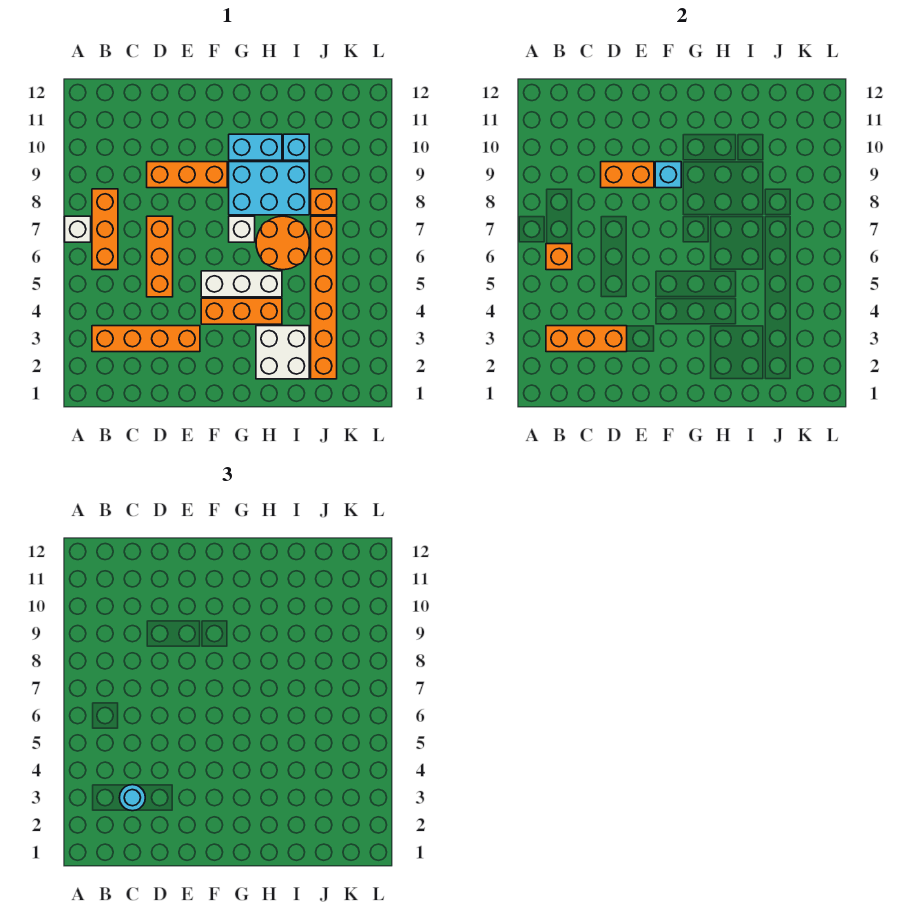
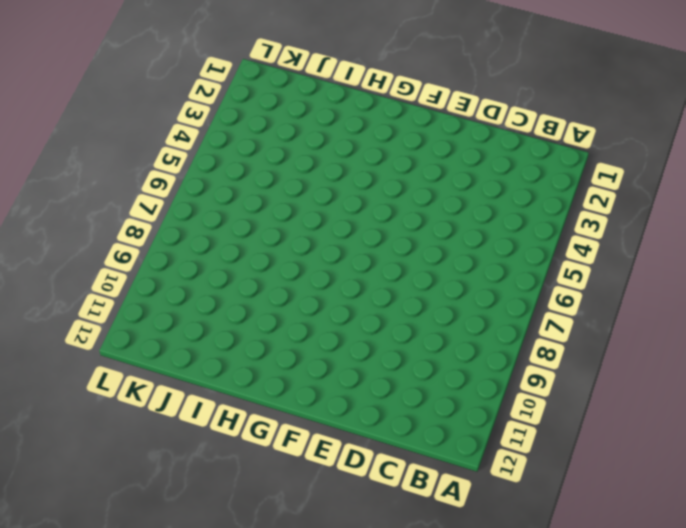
none -> white 1x1 brick [65,216,91,242]
none -> orange 1x4 brick [92,326,200,352]
none -> orange 1x3 brick [92,189,118,270]

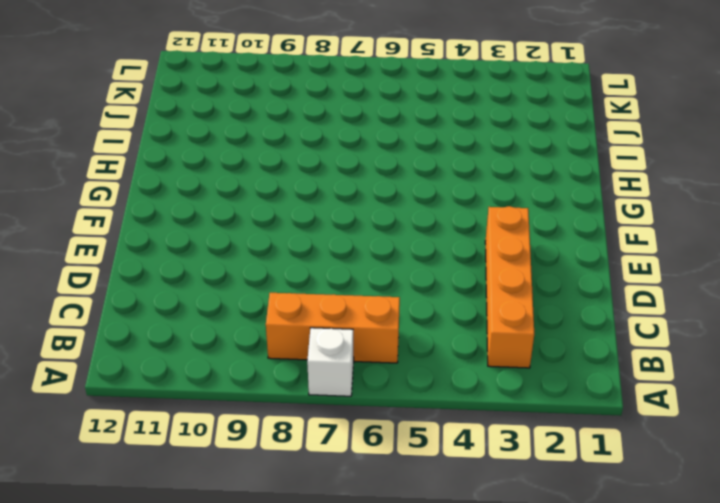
none -> orange 1x3 brick [147,216,173,297]
none -> orange 1x3 brick [147,162,227,188]
none -> orange 1x3 brick [201,298,282,324]

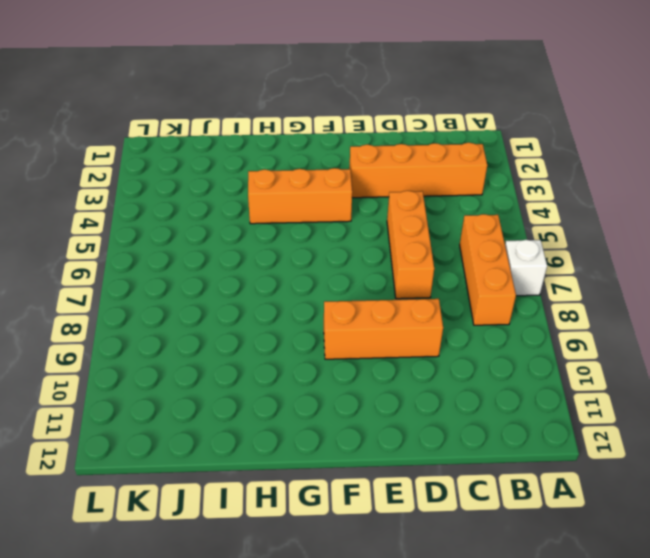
none -> white 1x3 brick [201,271,282,297]
none -> white 1x1 brick [229,216,255,242]
none -> cyan 2x3 brick [229,162,309,215]

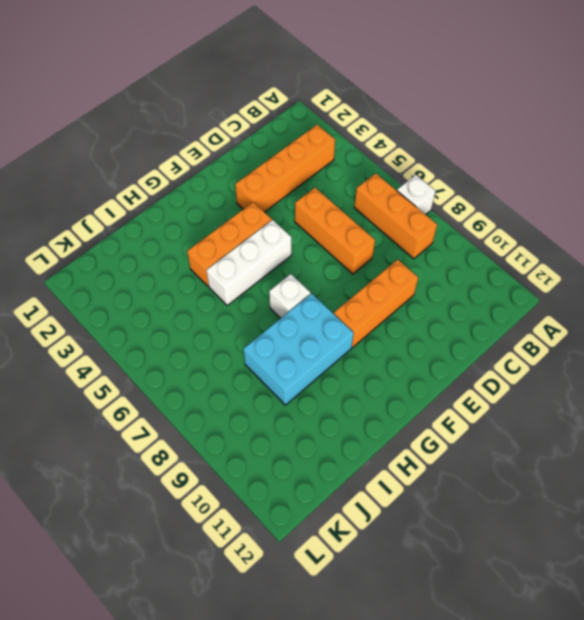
none -> cyan 1x2 brick [229,134,282,160]
none -> white 2x2 brick [256,326,309,379]
none -> orange 2x2 round brick [256,216,309,270]

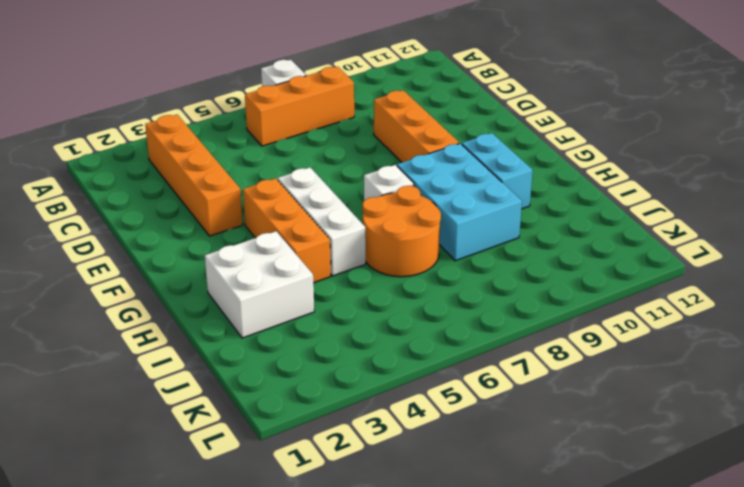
none -> orange 1x3 brick [147,216,173,297]
none -> cyan 1x1 brick [283,134,309,160]
none -> orange 1x6 brick [311,216,337,379]

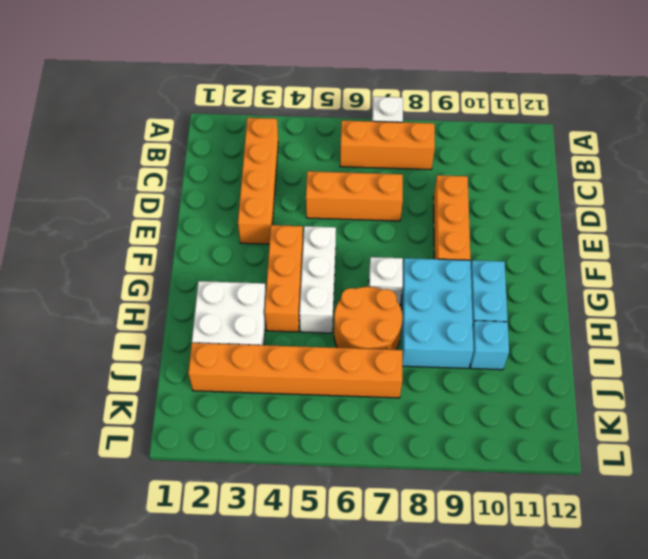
none -> orange 1x1 brick [311,189,337,215]
none -> orange 1x3 brick [546,326,627,352]
none -> orange 1x1 brick [546,244,572,270]

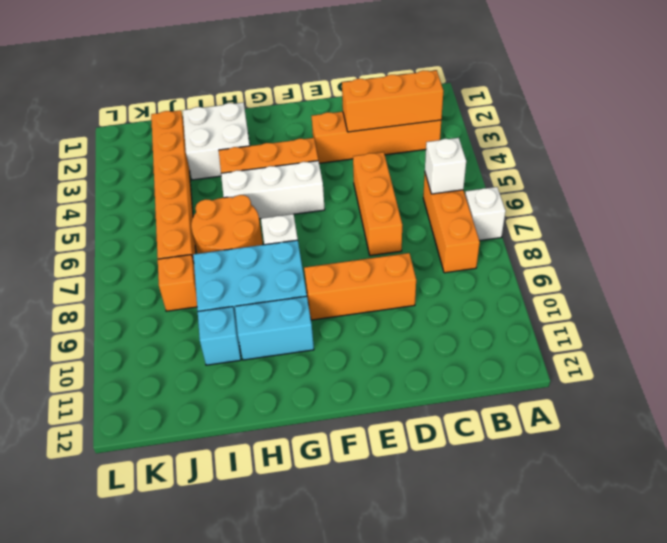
white 1x1 brick [425,138,466,194] -> orange 1x1 brick [546,244,572,270]
none -> orange 1x2 brick [601,162,654,188]
none -> cyan 1x1 brick [655,162,681,188]
none -> cyan 1x1 round brick [119,785,145,811]

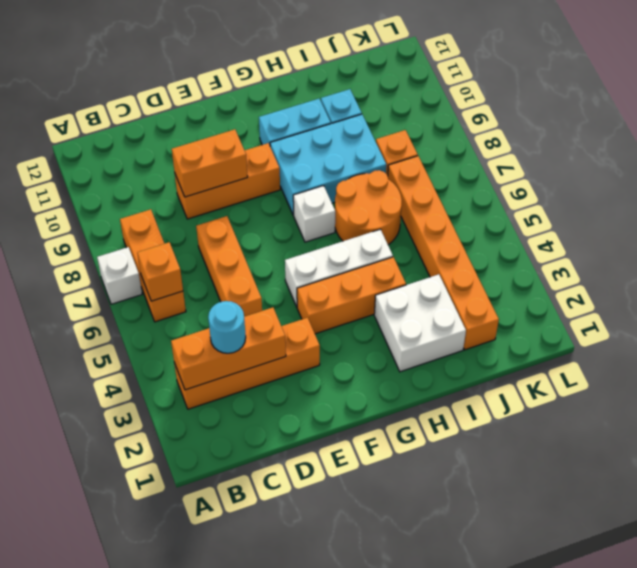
none -> cyan 1x1 brick [655,162,681,188]

